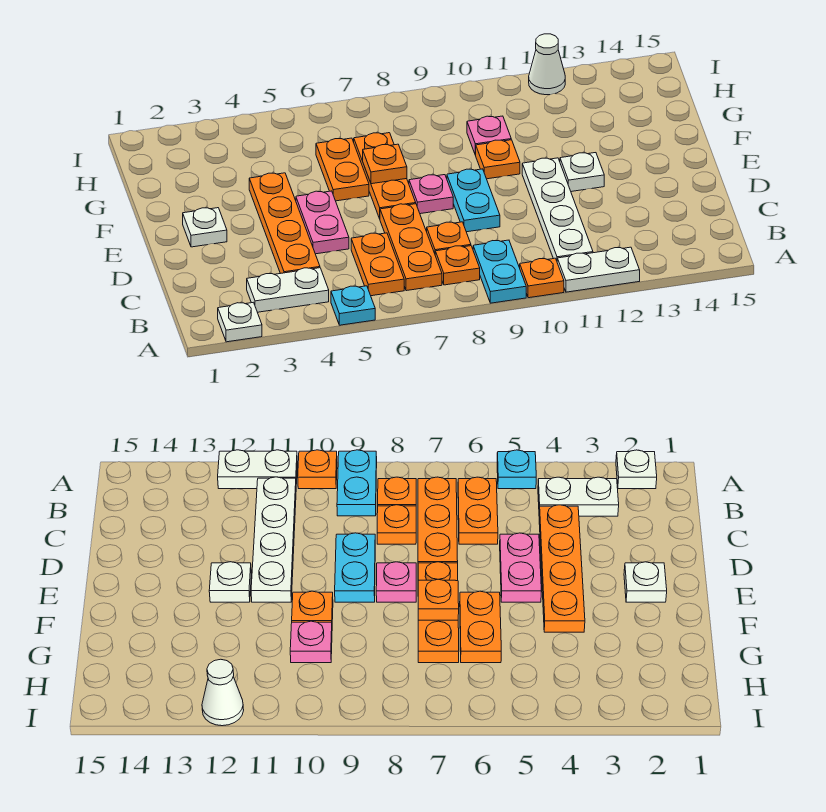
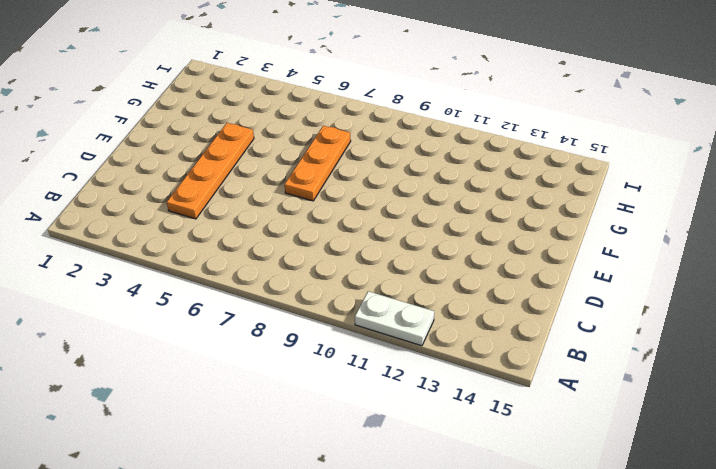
none -> white 1x1 plate [218,302,262,342]
none -> cyan 1x1 plate [331,286,375,325]
none -> cyan 1x2 plate [473,240,526,303]

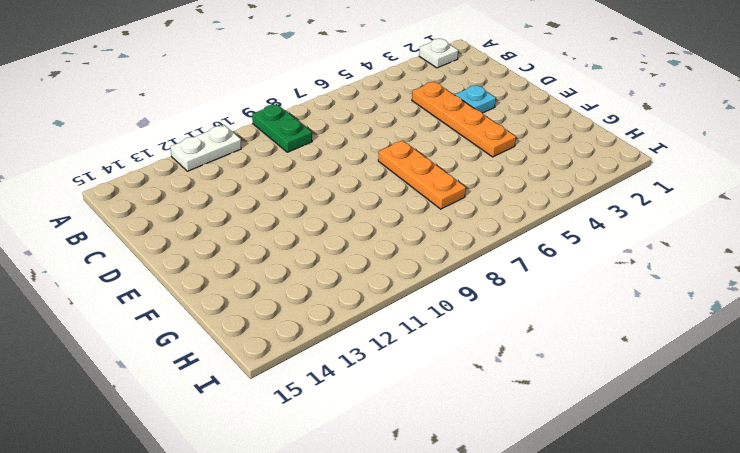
green 1x2 plate [252,104,312,152] -> cyan 1x2 plate [473,240,526,303]
cyan 1x1 plate [455,85,496,113] -> cyan 1x1 plate moved to [331,286,375,325]
none -> orange 1x1 plate [520,258,564,298]
none -> white 1x2 plate [247,268,329,312]
none -> orange 1x2 plate [351,233,404,296]

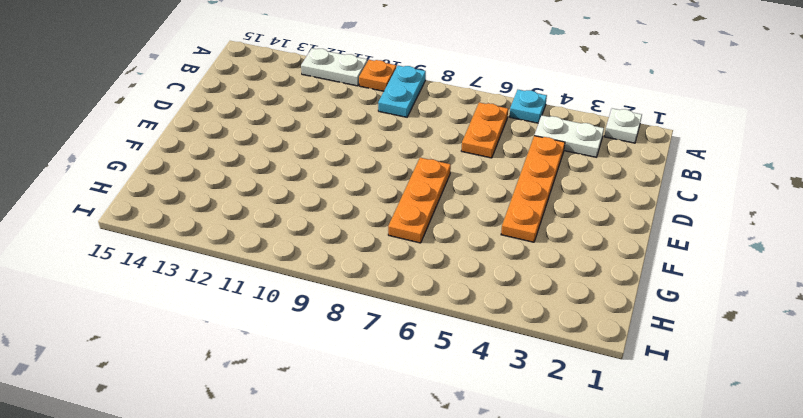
none -> orange 1x3 plate [380,204,442,291]
none -> orange 1x1 plate [435,246,480,285]
none -> white 1x4 plate [522,158,593,261]

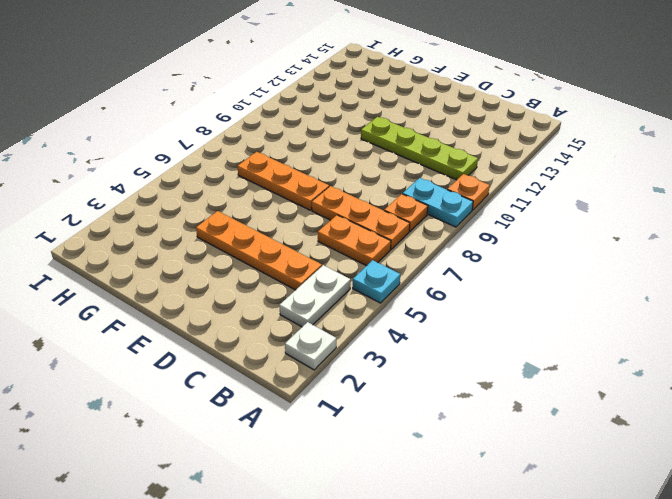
lime 1x4 plate [361,117,478,180] -> white 1x4 plate [522,158,593,261]
none -> white 1x2 plate [557,247,640,292]
none -> orange 1x1 plate [427,222,471,253]
none -> pink 1x2 plate [296,191,349,254]

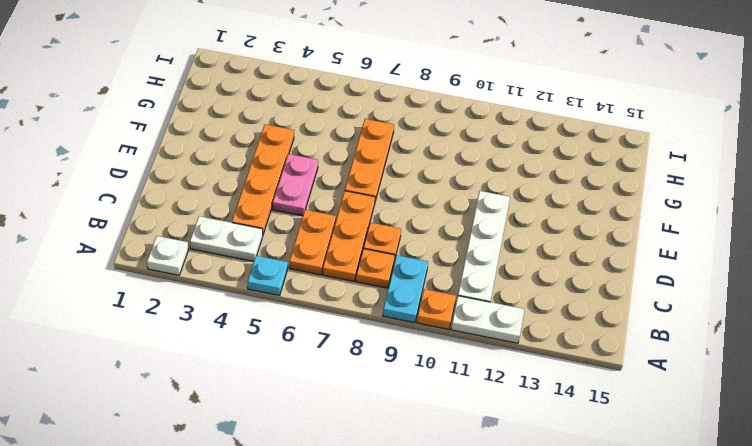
none -> cyan 1x2 plate [447,169,500,232]
none -> white 1x1 plate [183,208,227,247]
none -> pink 1x1 plate [409,175,453,214]

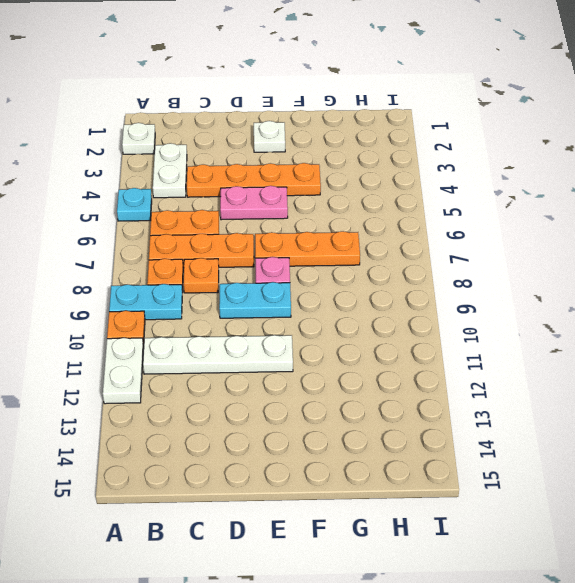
none -> white 1x1 plate [560,153,604,192]
none -> orange 1x2 plate [316,138,369,201]
none -> orange 1x1 plate [476,140,520,179]

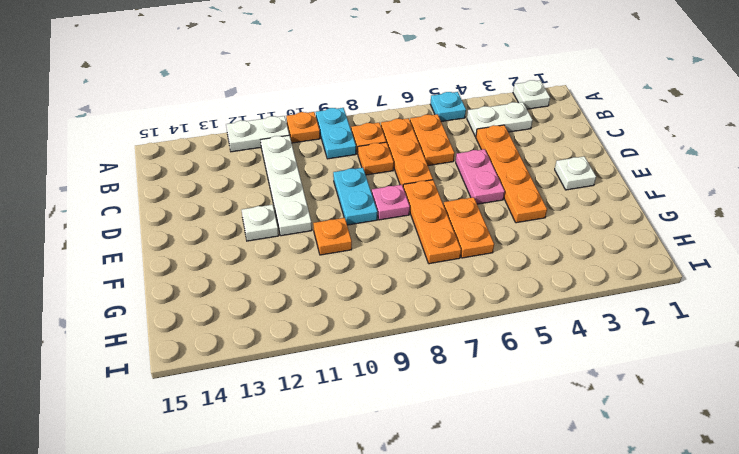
none -> pink 1x1 plate [467,116,511,155]
none -> white 1x1 cone [529,34,565,95]
none -> orange 1x1 plate [363,144,407,184]

